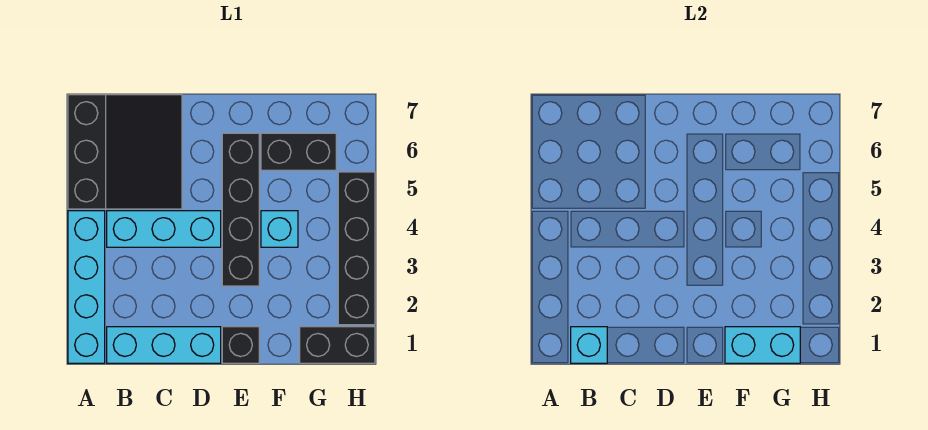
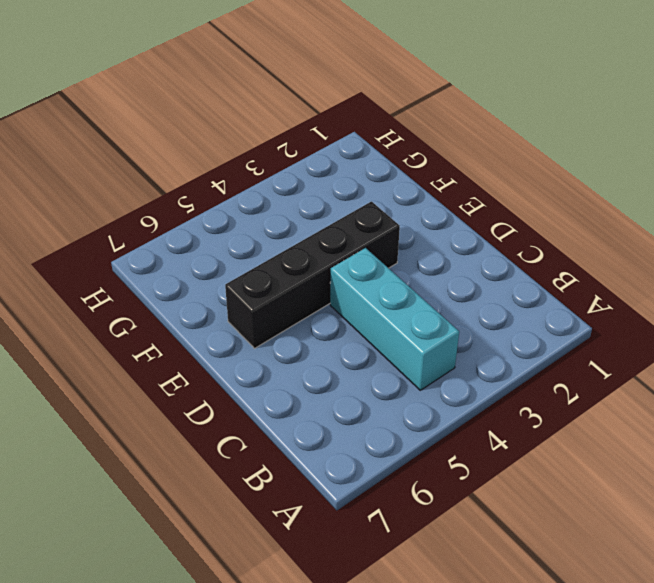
none -> cyan 1x4 brick [68,211,105,363]
none -> black 3x3 slope [68,95,182,209]
none -> cyan 1x3 brick [107,327,221,363]

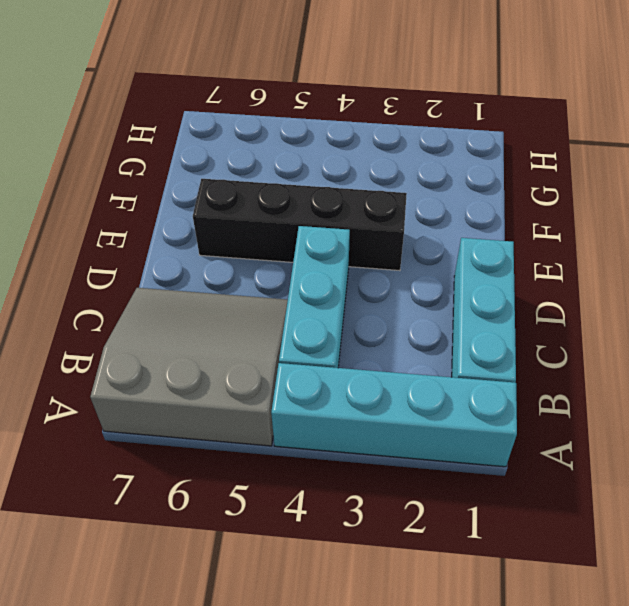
grey 3x3 slope [90,288,288,446] -> black 3x3 slope [68,95,182,209]
none -> black 1x1 brick [222,327,259,363]
none -> cyan 1x1 brick [261,211,298,247]
none -> black 1x2 brick [261,133,336,170]

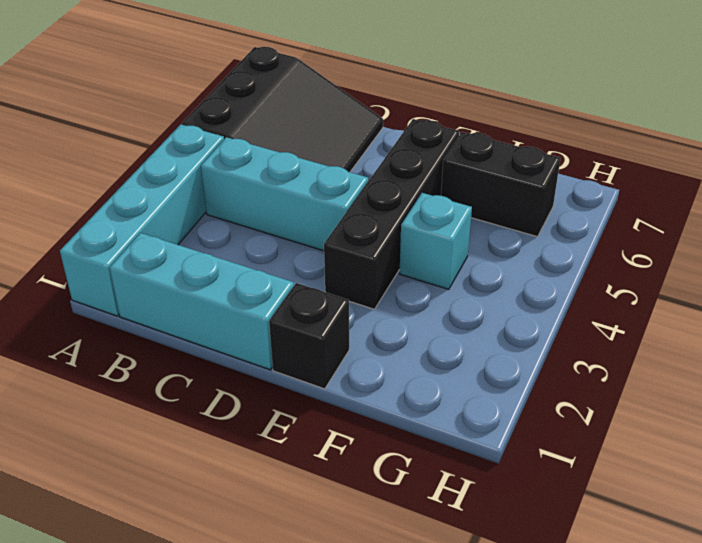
none -> black 1x2 brick [300,327,375,363]
none -> black 1x4 brick [338,172,375,325]
none -> cyan 1x1 brick [571,327,607,363]

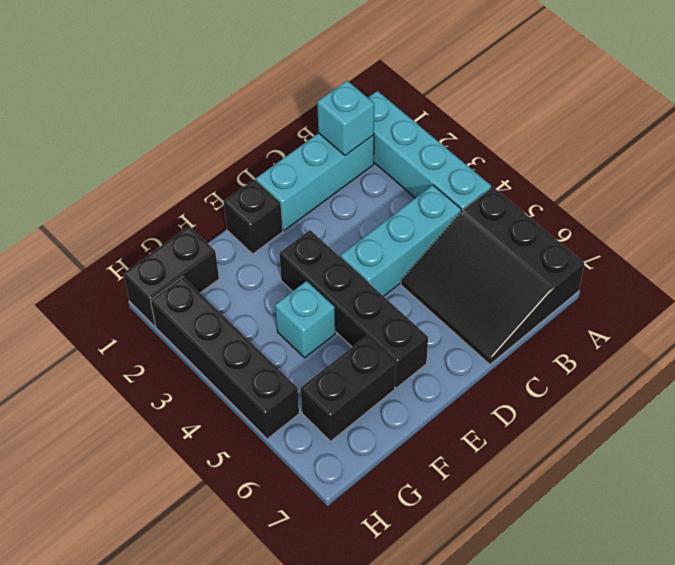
none -> cyan 1x2 brick [725,327,800,363]

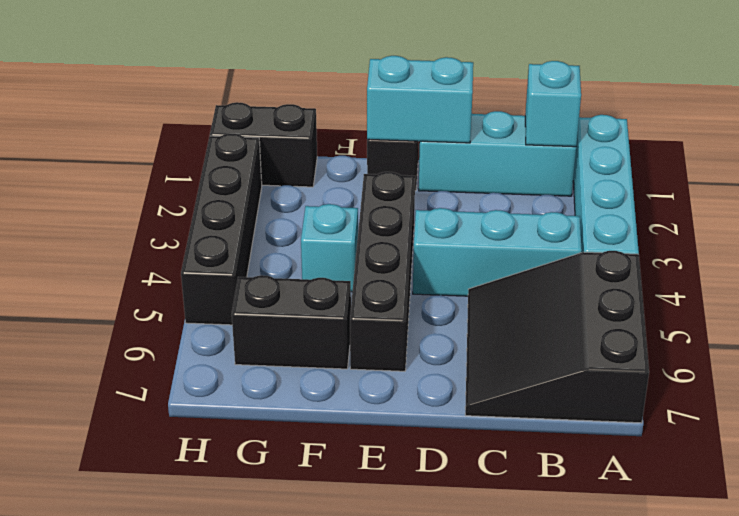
cyan 1x2 brick [367,56,473,143] -> cyan 1x2 brick moved to [725,327,800,363]

